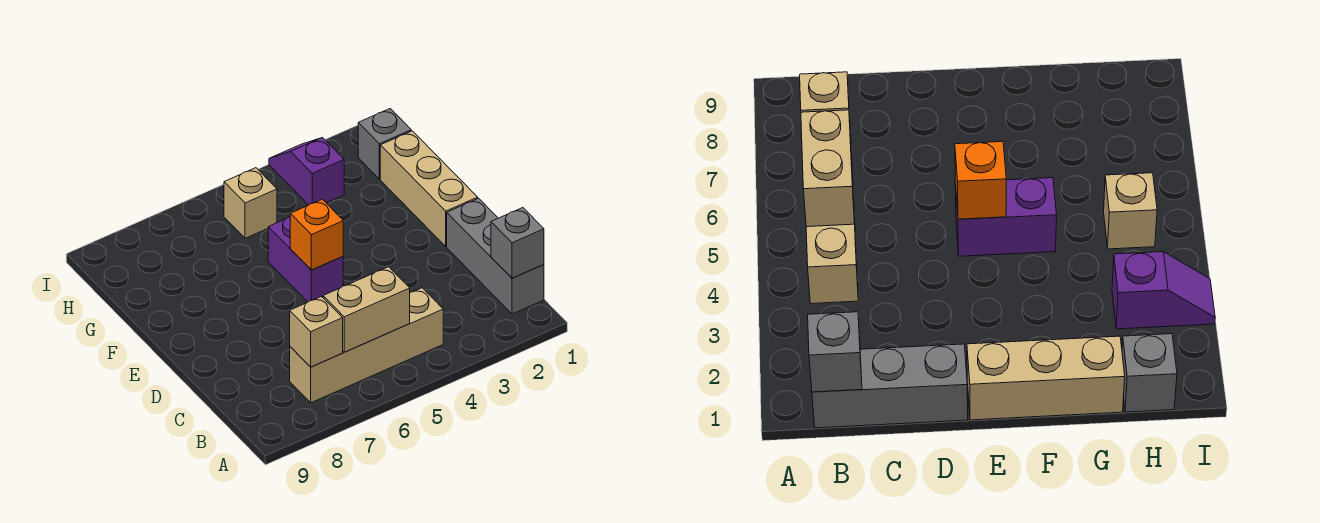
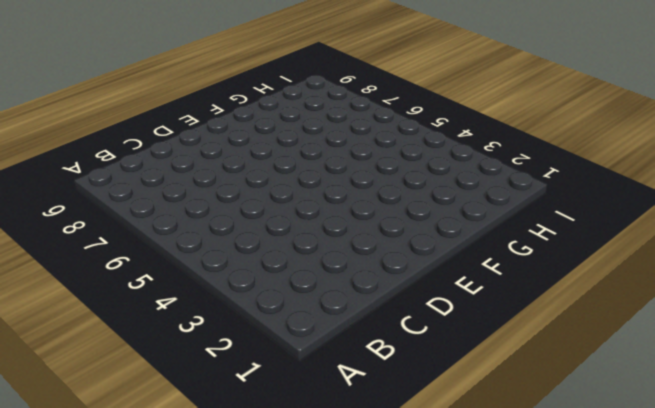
none -> grey 1x3 brick [447,198,544,314]
none -> tan 1x4 brick [290,288,443,403]

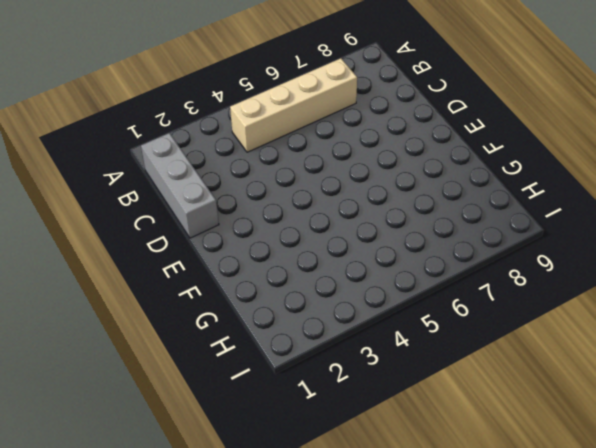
none -> tan 1x3 brick [380,131,478,246]
none -> purple 1x2 brick [268,217,343,302]

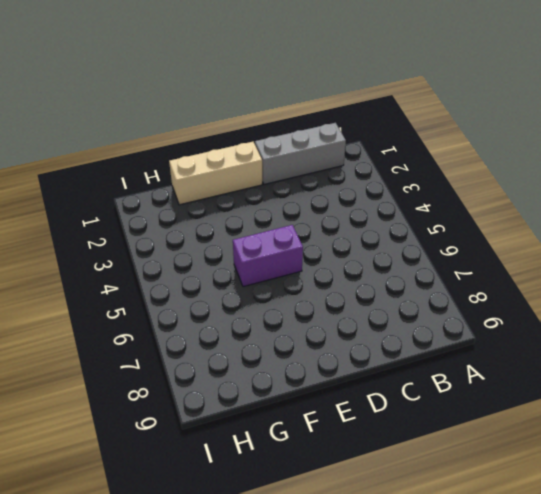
none -> tan 1x4 brick [290,288,443,403]
none -> grey 1x1 brick [358,109,411,179]

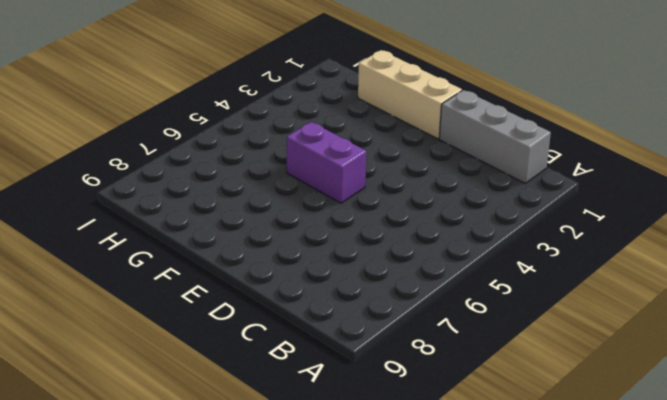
none -> tan 1x4 brick [290,288,443,403]
none -> grey 1x1 brick [358,109,411,179]

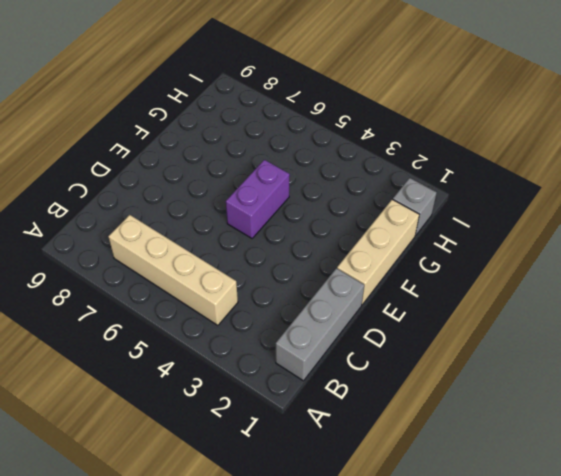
none -> purple 1x2 slope [269,138,344,205]
none -> tan 1x1 brick [224,168,277,238]

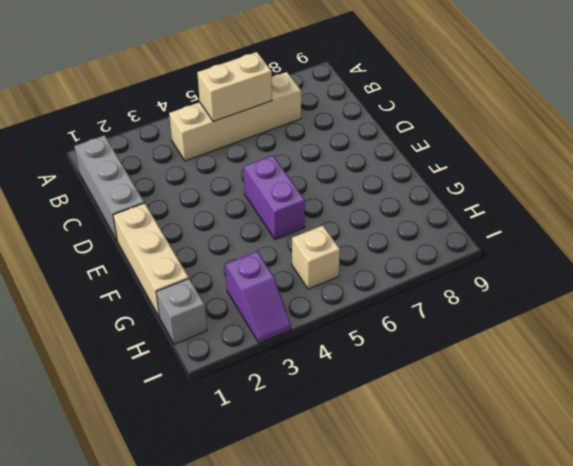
none -> grey 1x1 brick [491,208,544,278]
none -> tan 1x1 brick [290,296,343,367]

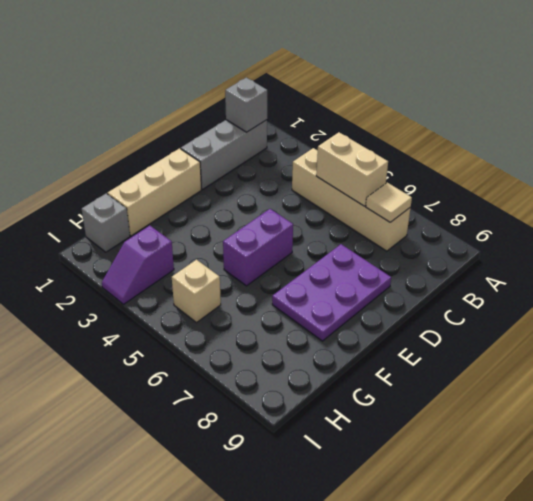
tan 1x1 tile [366,183,412,222] -> tan 1x1 brick [290,296,343,367]
purple 2x3 plate [272,244,391,341] -> none
none -> orange 1x1 brick [290,199,343,270]

